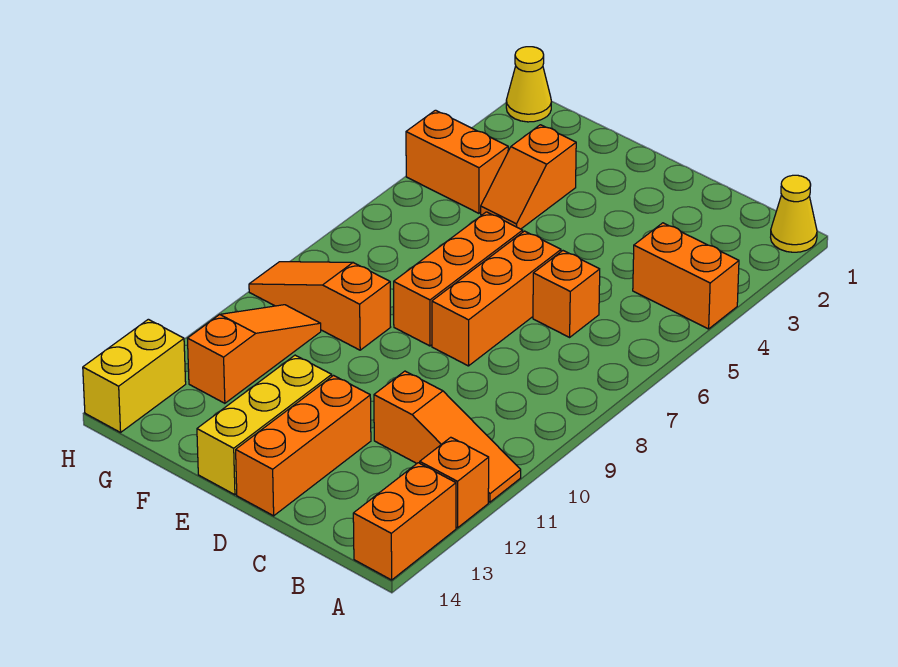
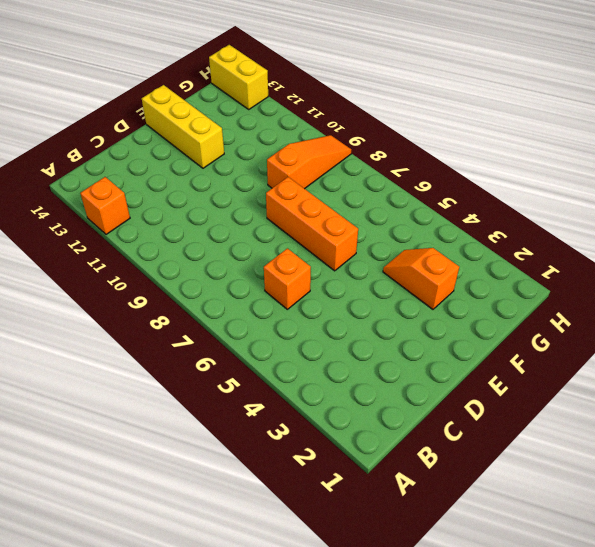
none -> yellow 1x1 cone [771,175,817,252]
none -> orange 1x2 brick [633,223,739,329]
none -> orange 1x3 slope [374,371,521,502]

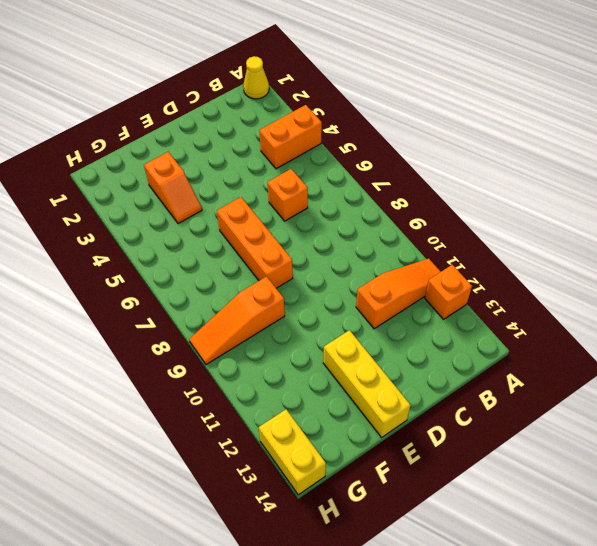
none -> orange 1x2 brick [353,463,456,580]
none -> orange 1x3 brick [432,231,561,366]
none -> orange 1x3 brick [236,376,371,516]

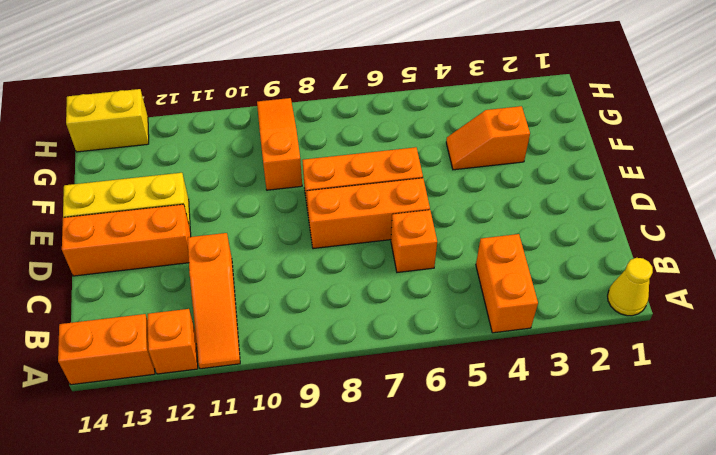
none -> orange 1x2 brick [406,110,508,213]
none -> orange 1x3 slope [187,305,321,403]
none -> yellow 1x1 cone [506,47,551,122]

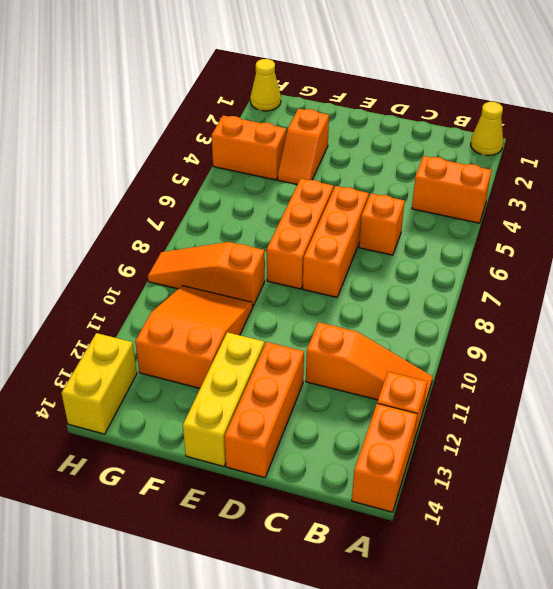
orange 2x3 slope [135,286,253,388] -> orange 1x3 slope [187,305,321,403]

